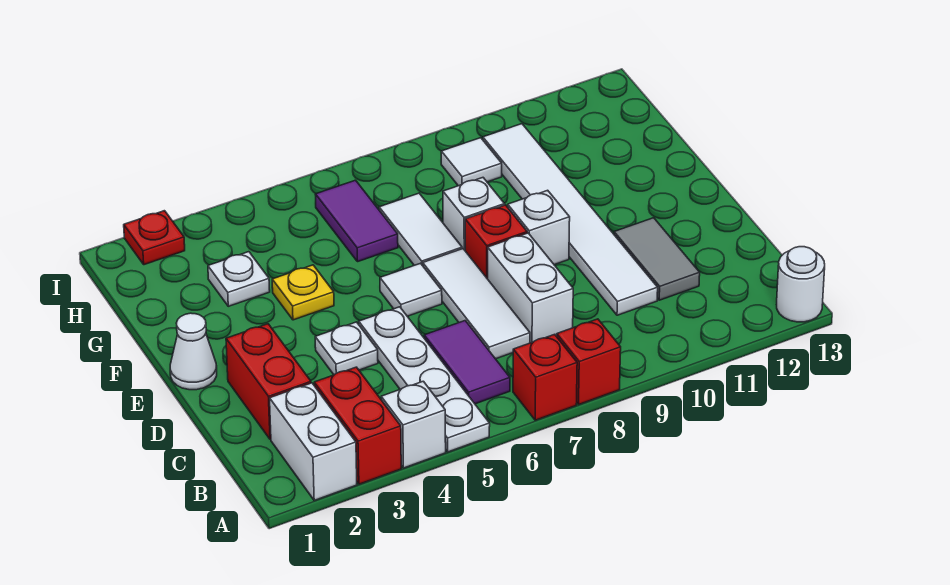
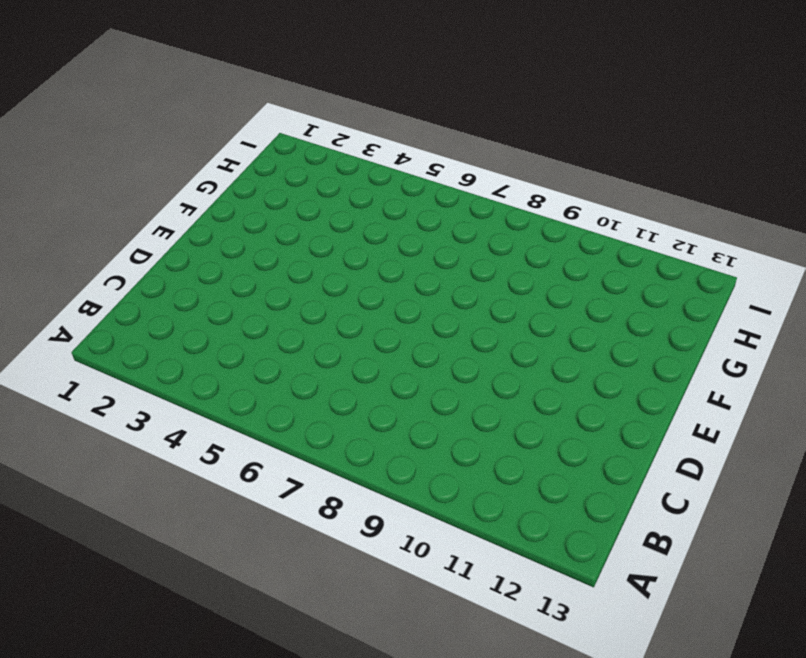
none -> white 1x2 brick [270,383,357,500]
none -> red 1x2 brick [314,367,401,484]
none -> white 1x1 brick [381,381,446,468]

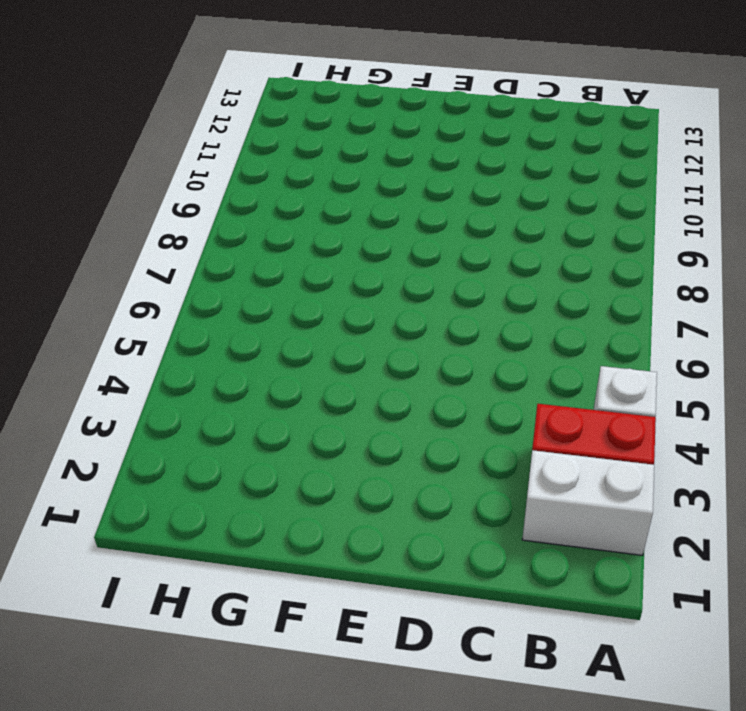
none -> white 1x4 plate [359,307,490,452]
none -> red 1x1 brick [513,334,577,420]
none -> red 1x1 brick [557,319,621,404]

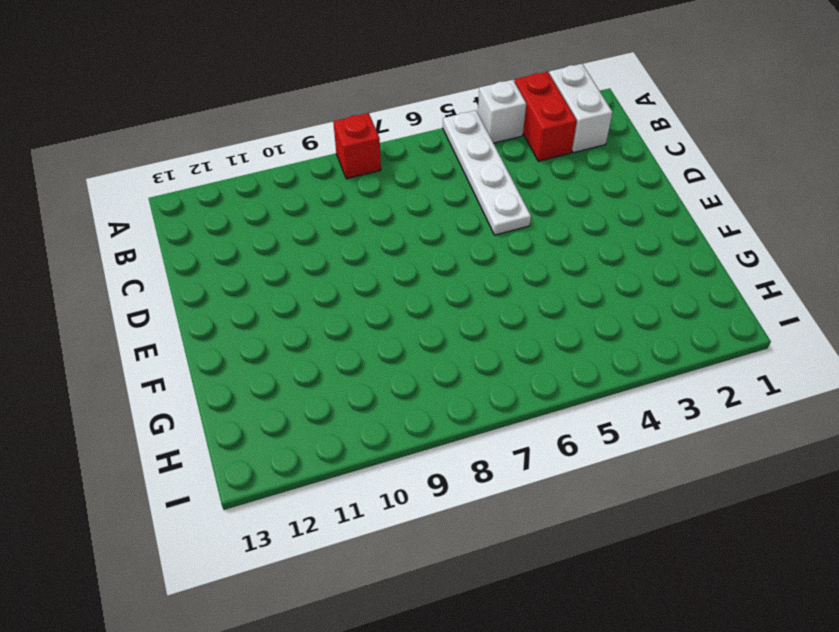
none -> red 1x1 brick [513,334,577,420]
none -> white 1x1 round brick [777,247,825,322]
none -> purple 1x2 tile [424,321,510,404]

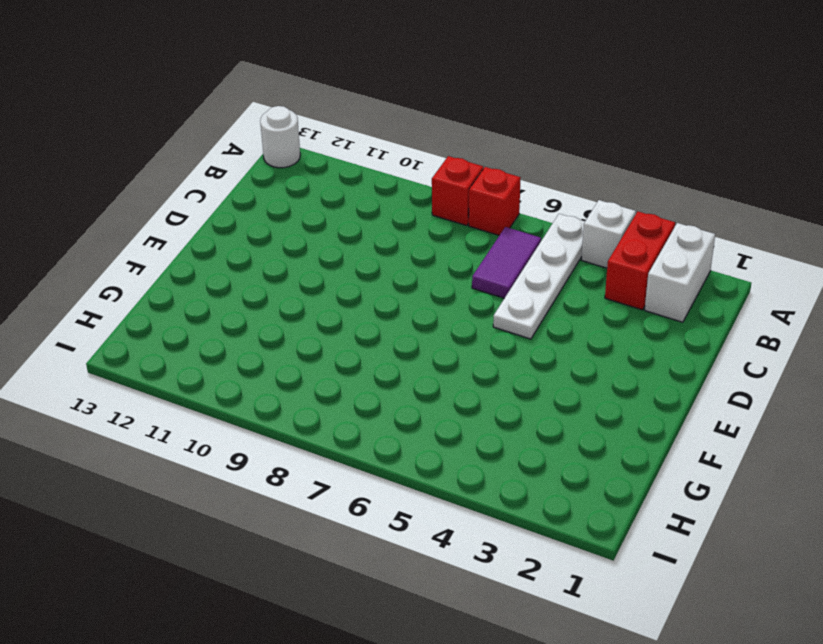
none -> red 1x2 brick [226,324,311,439]
none -> white 1x3 tile [423,249,530,359]
none -> white 1x2 brick [488,233,573,343]

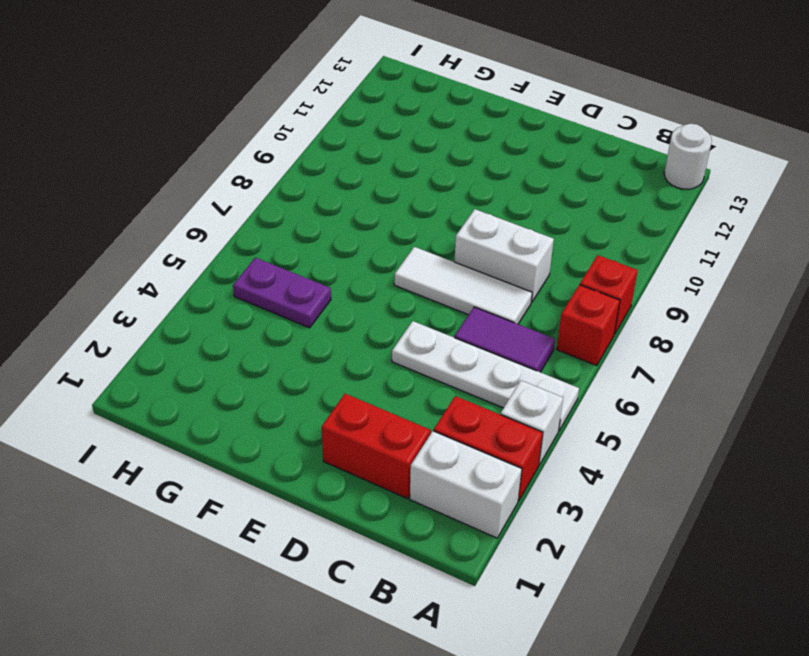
purple 1x2 plate [233,258,331,328] -> none
none -> white 1x6 tile [483,124,658,315]
none -> grey 1x2 tile [614,218,700,300]
none -> white 1x1 plate [315,322,378,375]

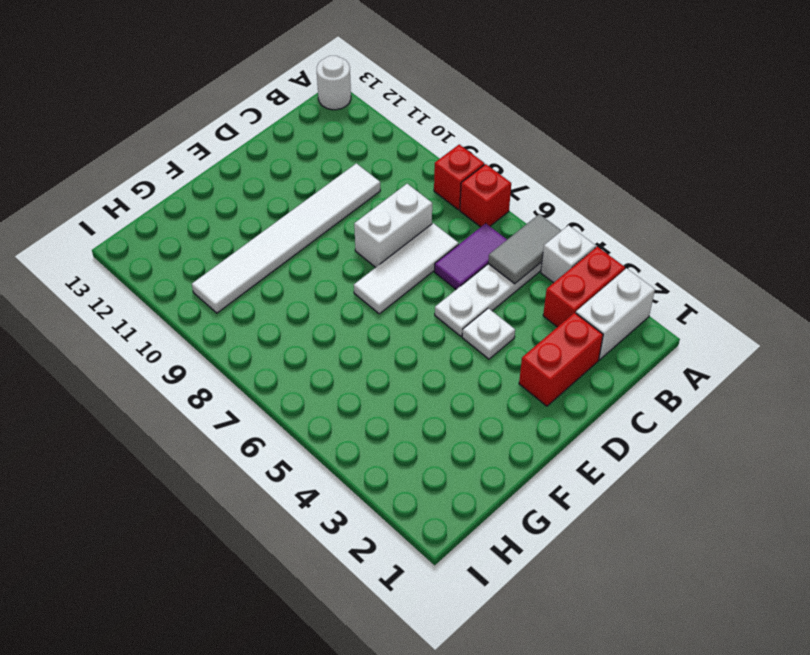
grey 1x2 tile [488,214,561,284] -> grey 1x2 tile moved to [614,218,700,300]
none -> white 1x1 cone [170,313,217,390]
none -> white 1x1 tile [380,263,442,316]
none -> red 1x1 brick [465,205,527,279]

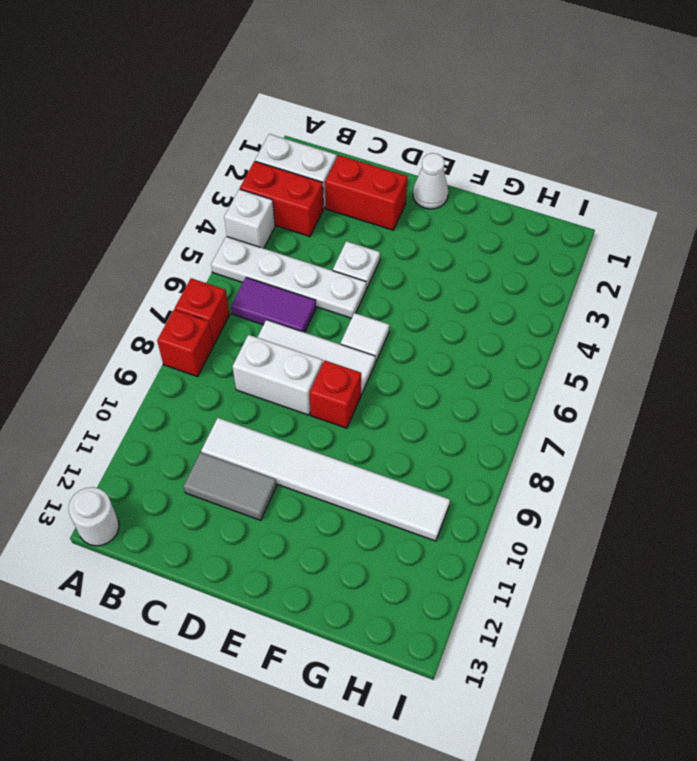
none -> white 1x1 brick [508,190,570,265]
none -> yellow 1x1 plate [272,265,334,320]
none -> white 1x2 tile [379,193,462,266]

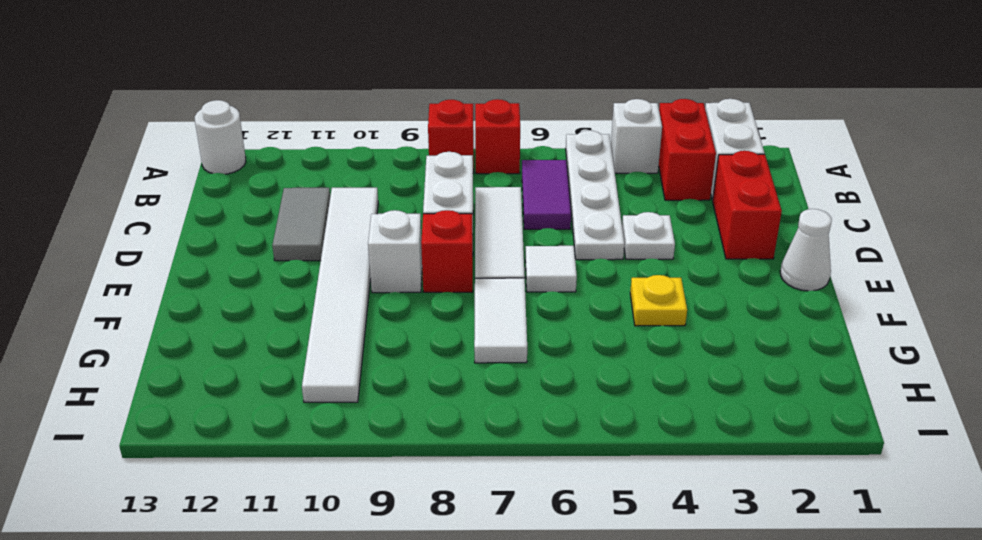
none -> white 1x1 brick [443,178,505,250]
none -> white 1x1 plate [208,252,270,306]
none -> purple 1x2 tile [315,180,398,262]

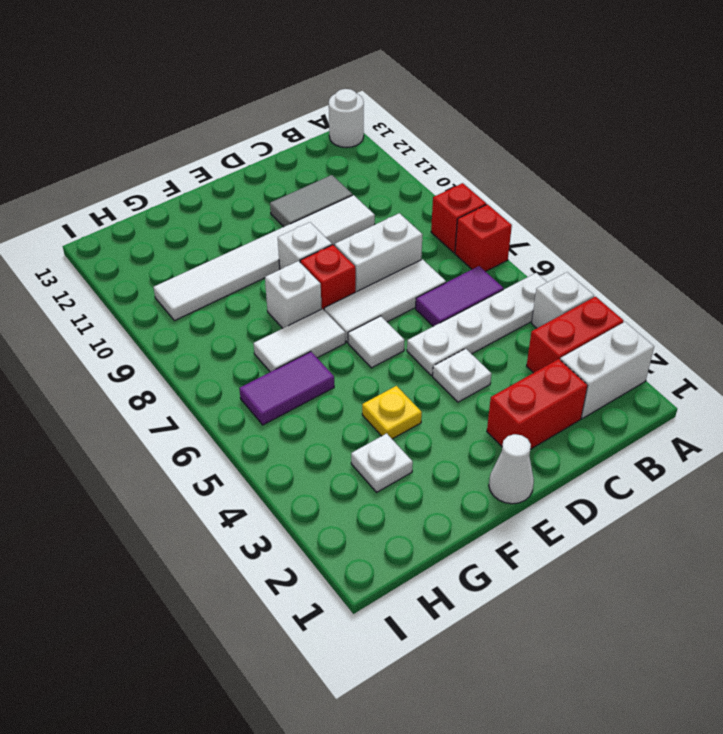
none -> white 1x1 tile [441,138,502,186]
none -> red 1x1 plate [124,211,185,265]

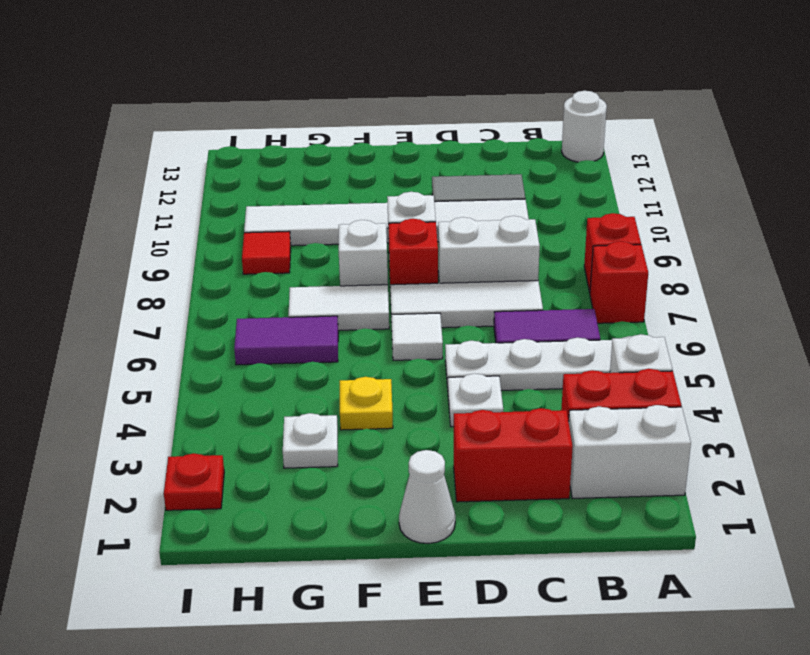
red 1x1 tile [242,231,291,274] -> white 1x1 tile [441,138,502,186]

